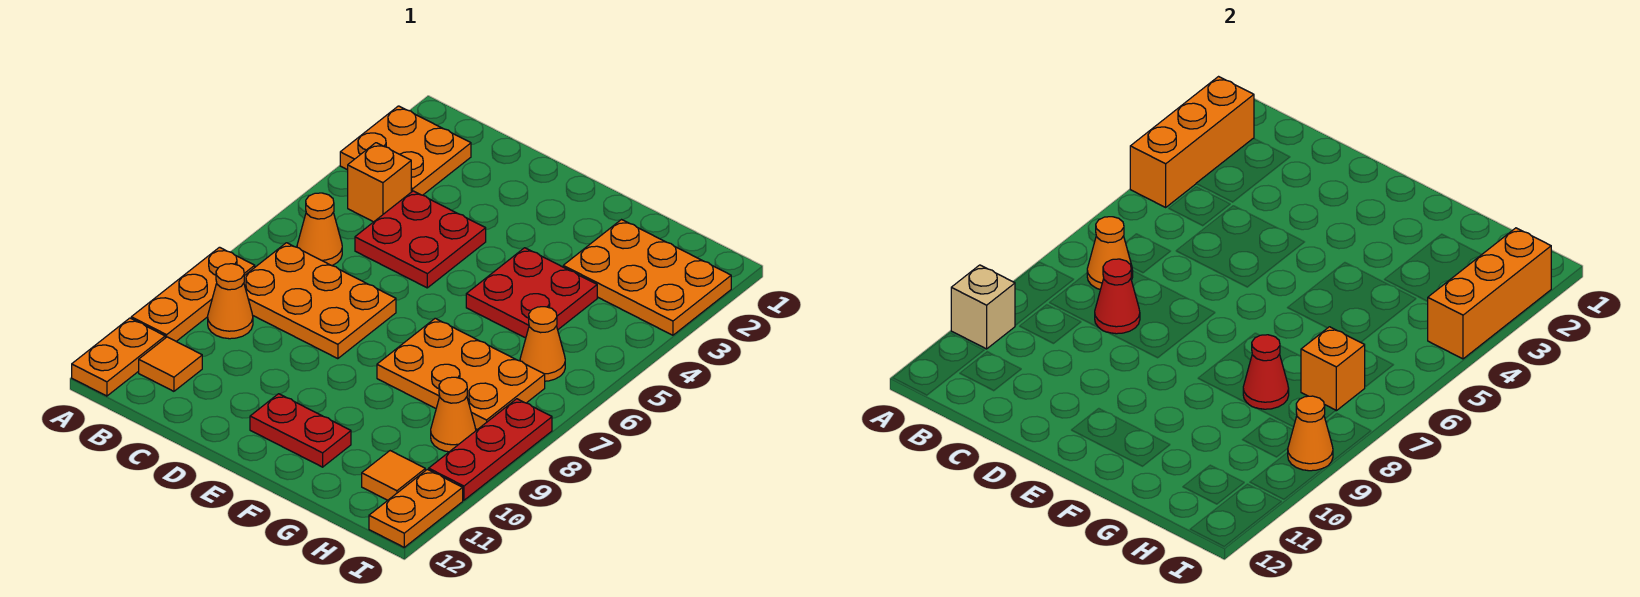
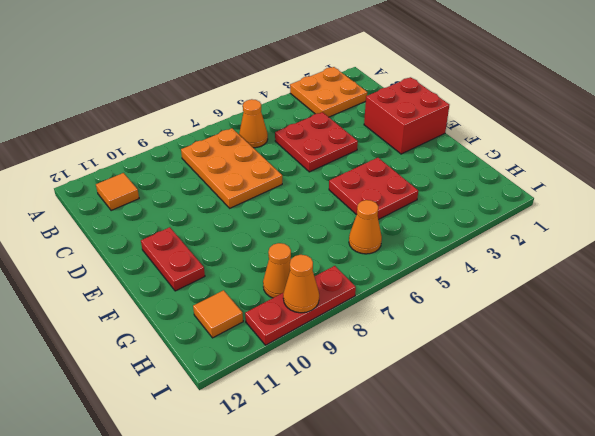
red 2x2 brick [364,77,449,154] -> none
none -> orange 1x3 plate [131,247,255,341]
none -> orange 1x2 plate [72,318,165,396]
none -> orange 1x1 brick [348,143,411,222]

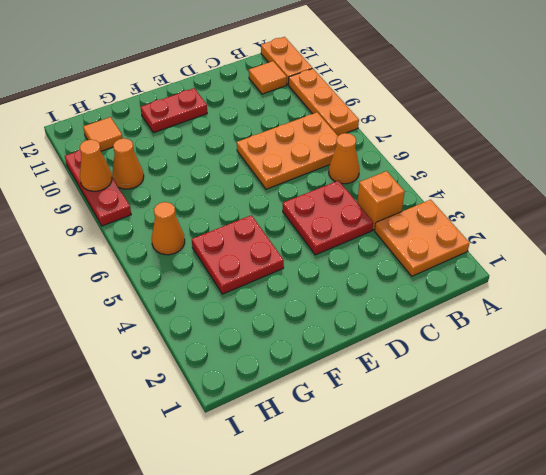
none -> orange 1x1 cone [208,264,253,339]
none -> orange 2x3 plate [377,318,545,430]
none -> orange 2x3 plate [563,220,731,335]

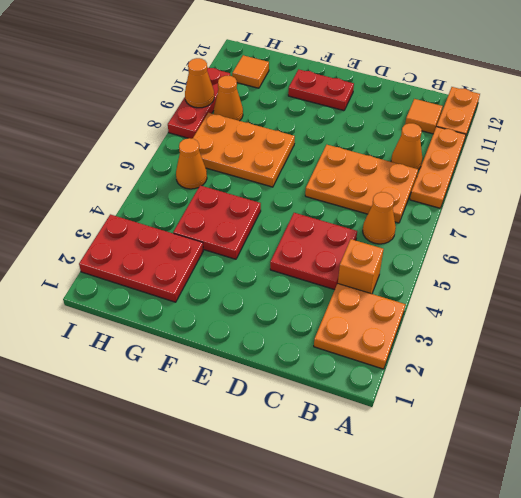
red 2x3 plate [79,214,203,302] -> orange 2x3 plate [563,220,731,335]
none -> orange 1x2 plate [369,469,463,547]
none -> orange 1x3 brick [1130,77,1254,207]
none -> tan 1x1 brick [951,265,1015,349]

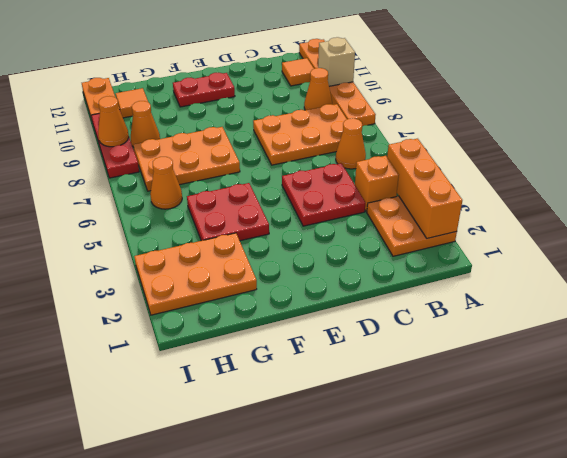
none -> orange 1x1 cone [1087,217,1133,290]
none -> red 1x1 cone [1095,259,1140,334]
none -> red 1x1 cone [1243,335,1289,409]

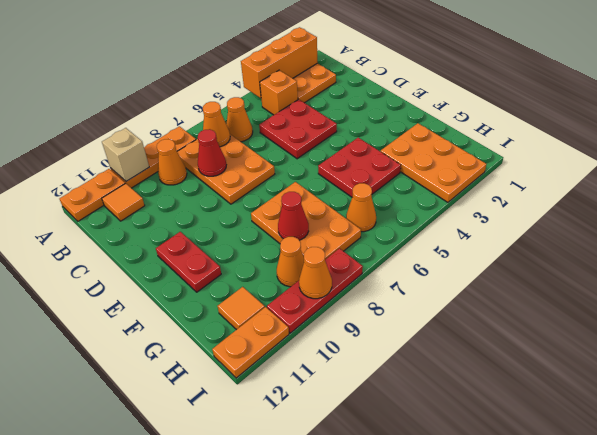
none -> orange 1x1 brick [1301,327,1365,411]
none -> orange 1x3 brick [1427,228,1551,359]

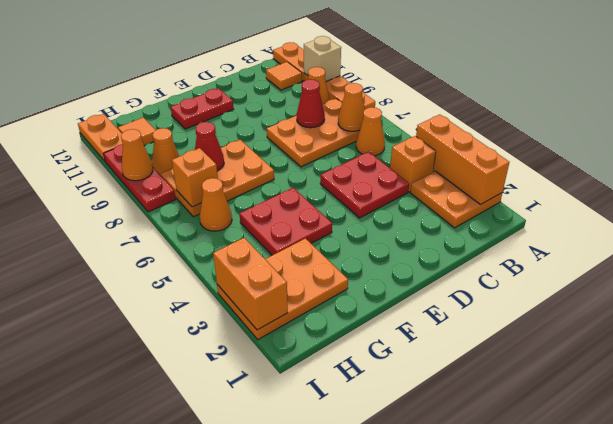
orange 1x2 brick [213,238,288,330] -> orange 1x3 brick [1427,228,1551,359]

